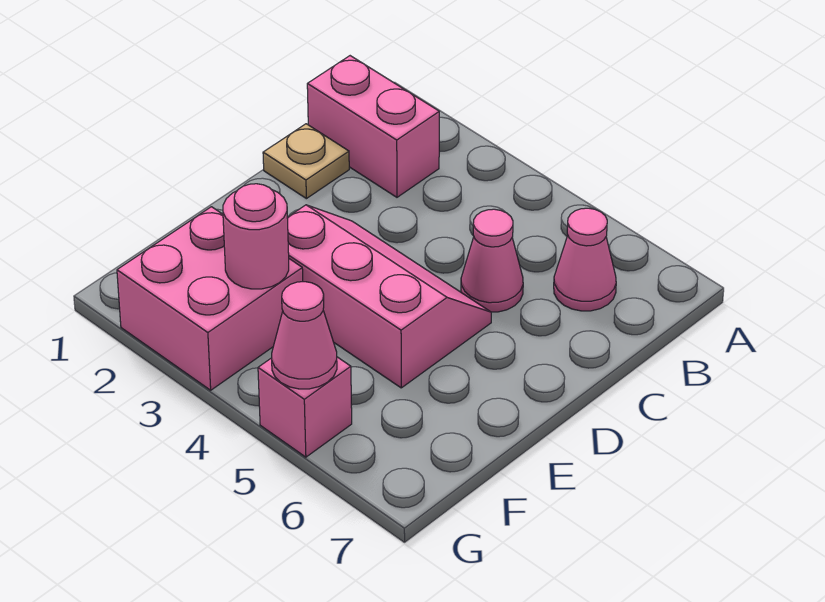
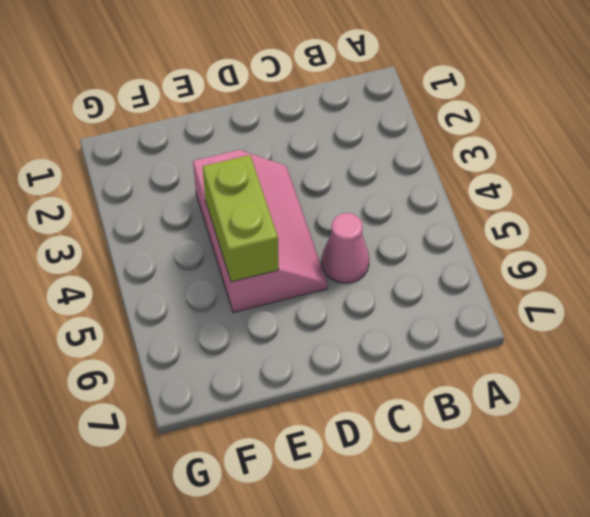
lime 1x2 brick [203,155,279,282] -> none
none -> pink 1x2 brick [307,56,439,197]
none -> pink 1x1 cone [554,208,616,311]

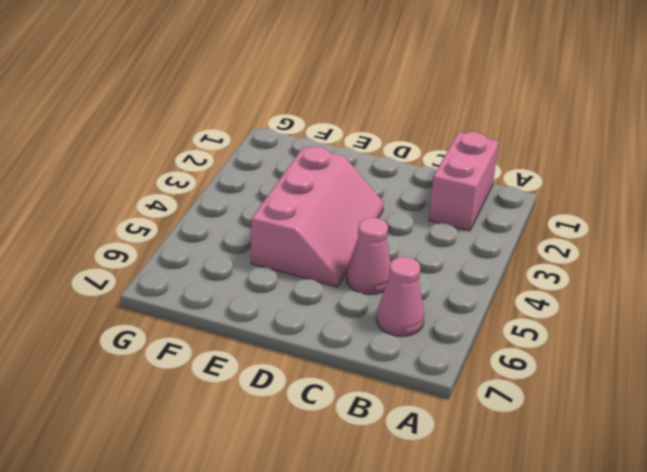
none -> tan 1x1 plate [263,124,349,199]
none -> pink 2x2 brick [117,207,303,390]

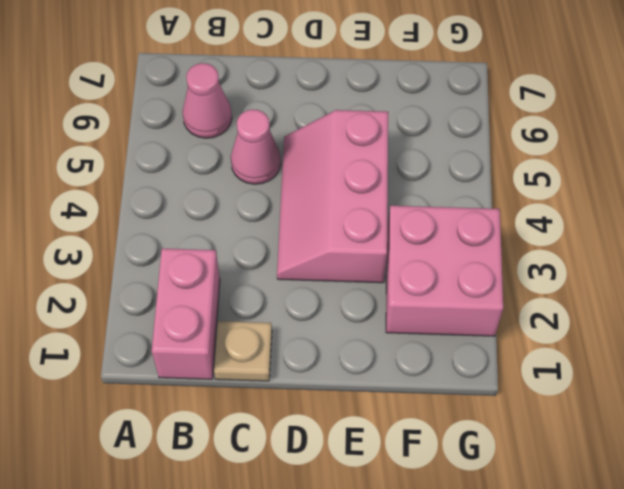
none -> pink 1x1 brick [258,357,352,457]
none -> pink 1x1 round brick [223,184,289,289]

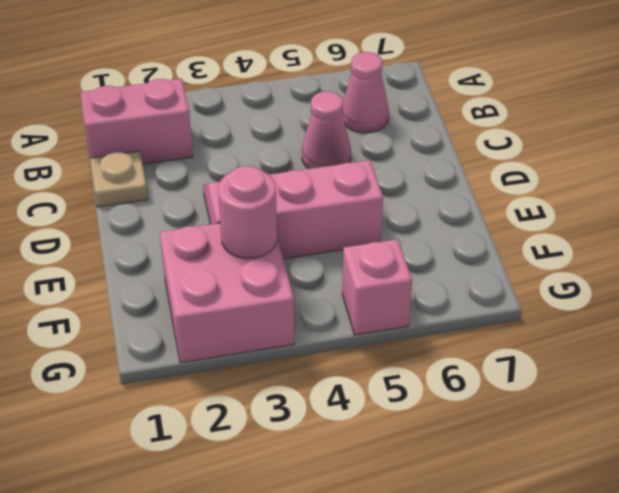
none -> pink 1x1 cone [272,282,337,389]

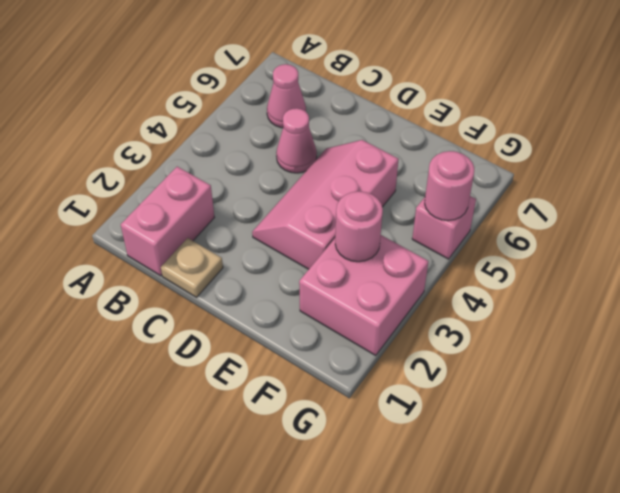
pink 1x1 round brick [425,151,474,221] -> pink 1x1 cone [272,282,337,389]

